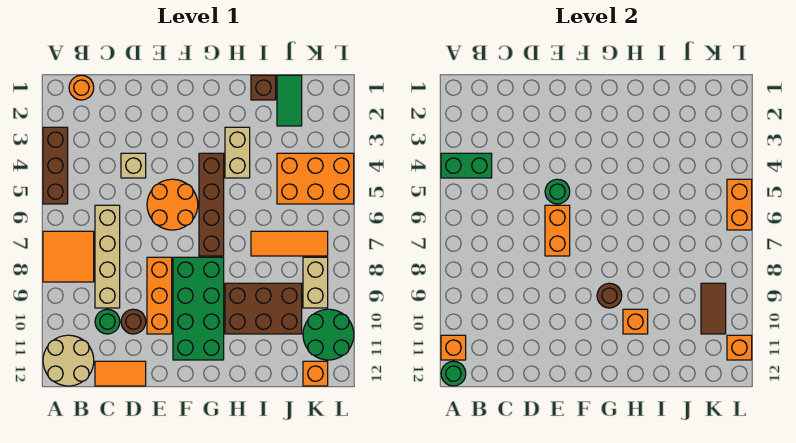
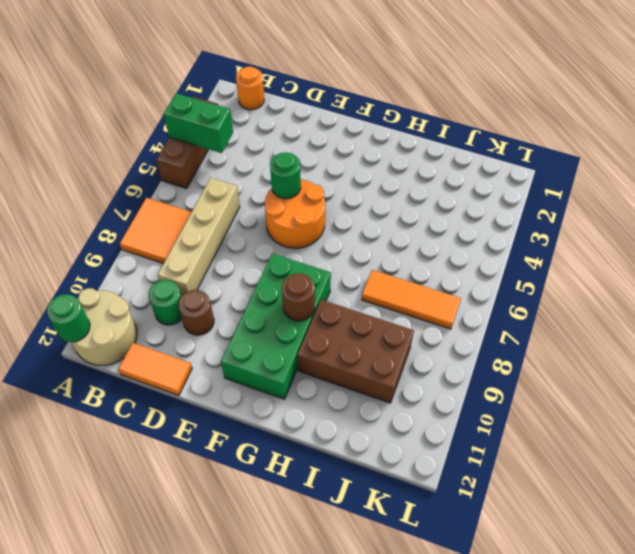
none -> tan 1x1 brick [121,153,146,178]
none -> orange 1x3 brick [147,257,172,334]
none -> brown 1x4 brick [199,153,224,256]
none -> tan 1x2 brick [225,127,250,178]

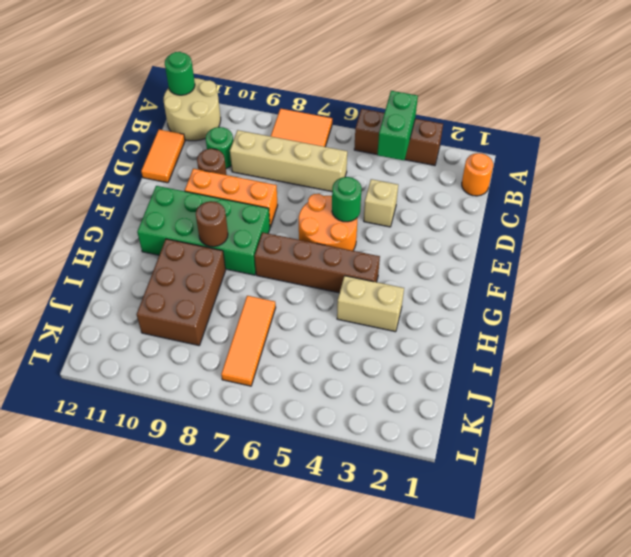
none -> brown 1x1 brick [251,75,276,100]
none -> green 1x2 tile [277,75,302,126]
none -> orange 2x3 brick [277,153,354,204]
none -> tan 1x2 brick [303,257,328,308]

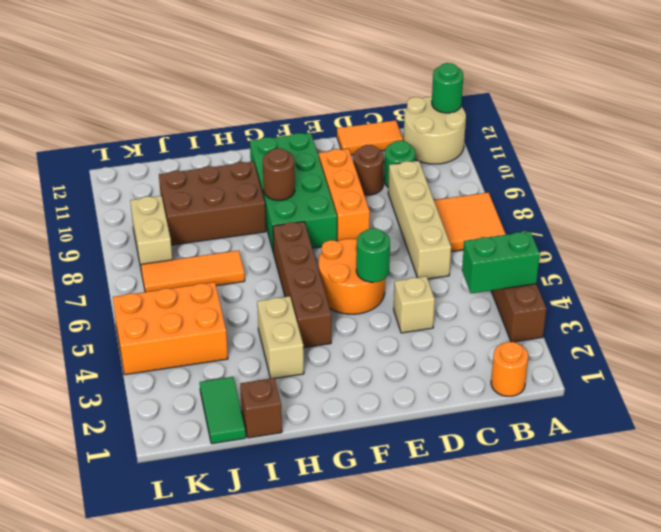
none -> green 2x2 round brick [303,309,354,360]
none -> orange 1x1 brick [303,361,328,386]
none -> orange 1x1 brick [441,335,466,360]
none -> orange 1x2 brick [545,205,570,256]

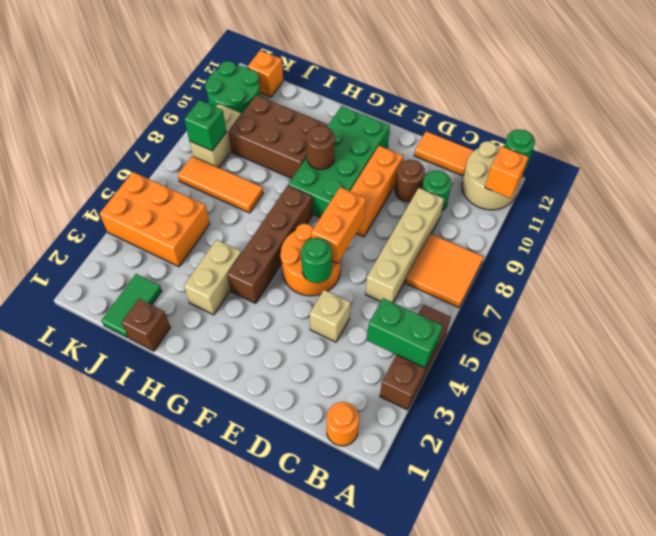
green 1x1 brick [184,100,226,151] -> none
none -> orange 1x1 brick [623,309,648,334]
none -> brown 1x2 tile [701,283,726,334]
none -> orange 1x2 brick [727,179,752,230]
none -> orange 1x1 brick [727,335,752,360]

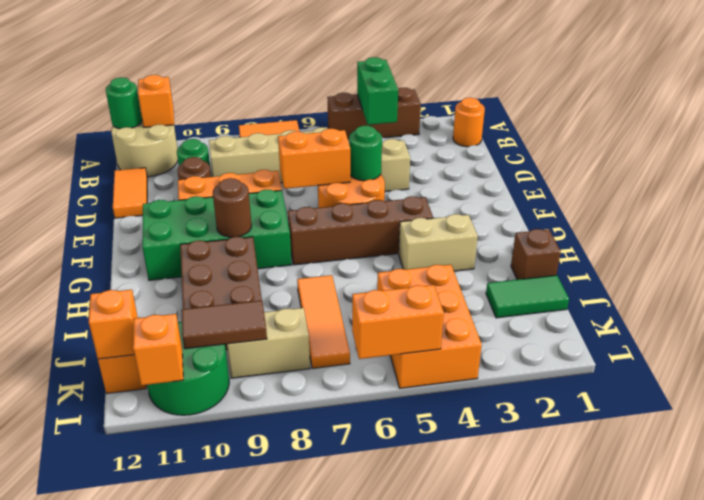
orange 1x1 brick [89,290,138,359] -> orange 1x1 brick moved to [623,309,648,334]

